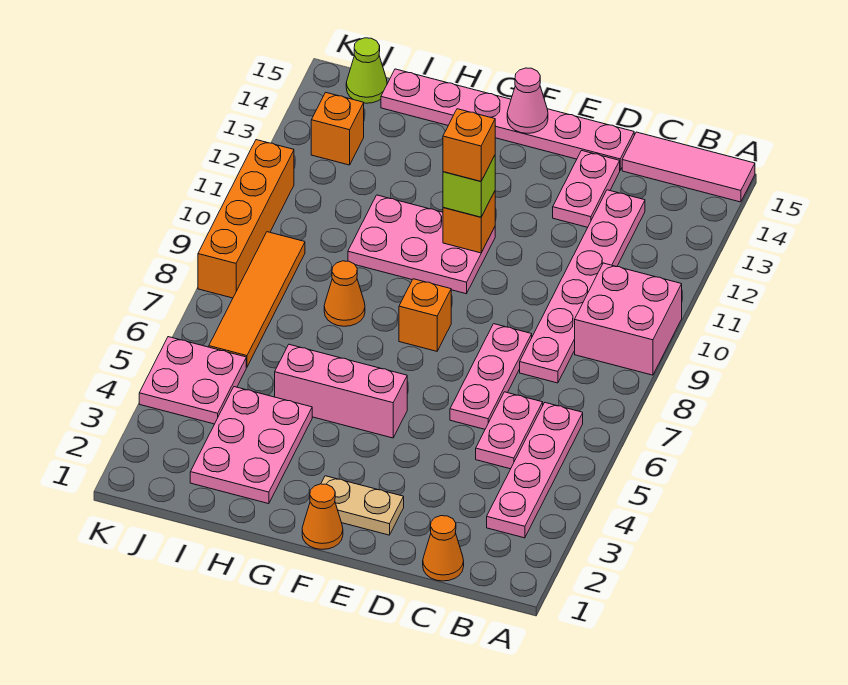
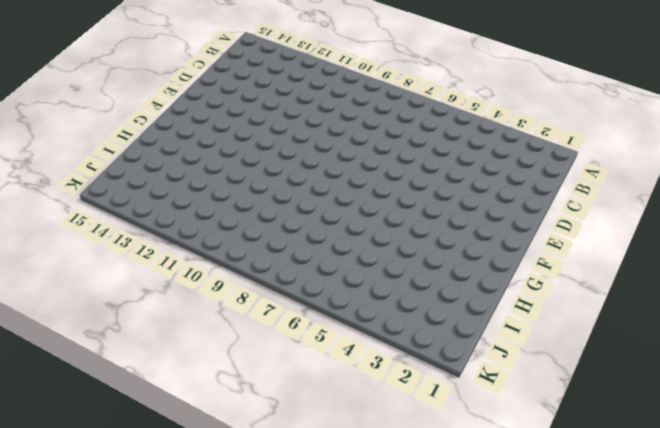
none -> pink 2x2 brick [575,263,682,375]
none -> pink 1x3 tile [622,132,755,202]
none -> pink 1x4 plate [487,403,583,538]

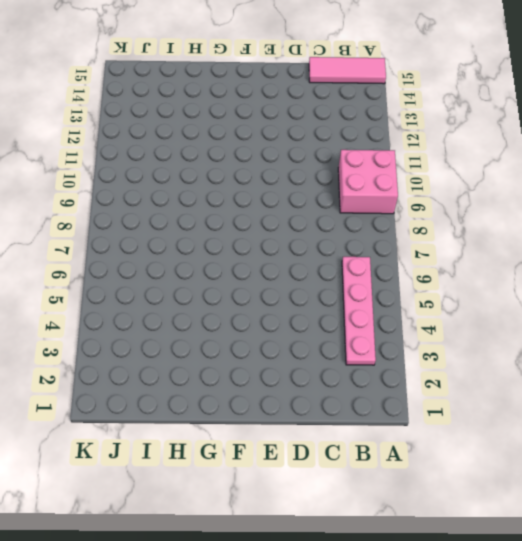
none -> orange 1x1 cone [423,516,464,581]
none -> pink 1x2 plate [476,392,543,469]
none -> pink 1x6 plate [520,190,645,383]

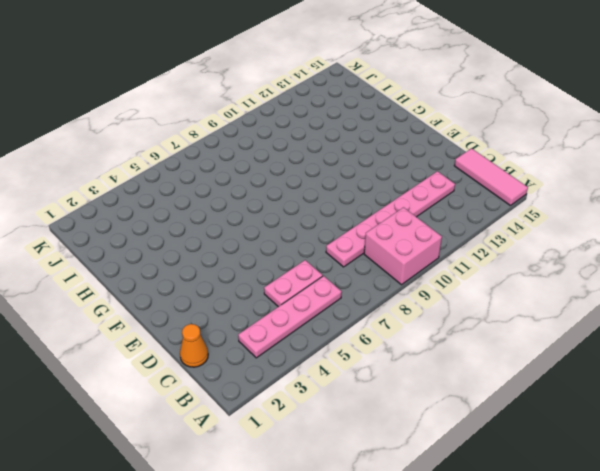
none -> pink 1x3 plate [450,324,532,429]
none -> pink 1x2 plate [553,151,620,227]
none -> pink 1x6 plate [381,69,634,170]

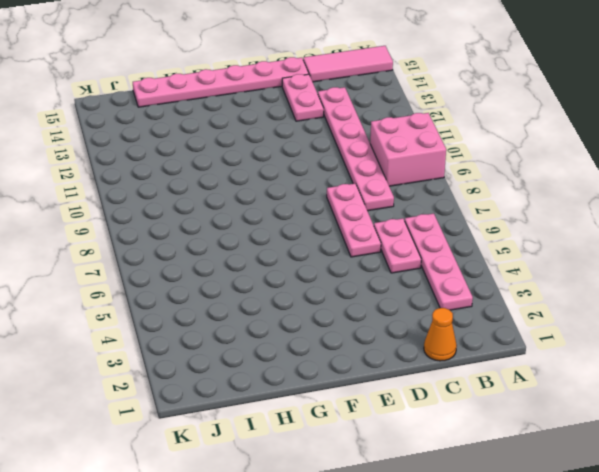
none -> tan 1x2 plate [321,476,404,535]
none -> orange 1x1 cone [302,484,343,549]
none -> pink 1x3 brick [275,344,407,438]

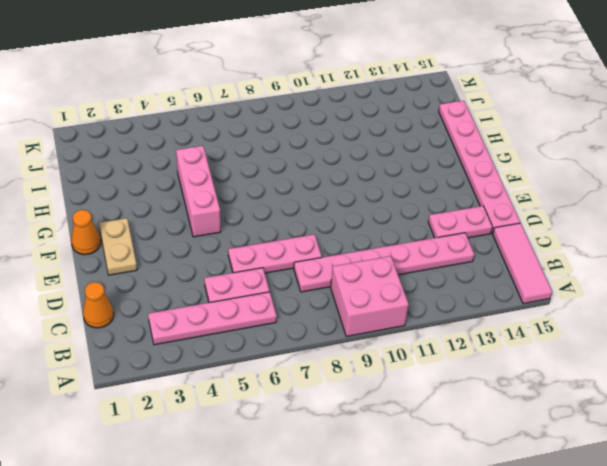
none -> orange 1x1 brick [399,279,451,351]
none -> pink 2x3 plate [348,195,495,294]
none -> pink 2x3 plate [190,387,312,504]

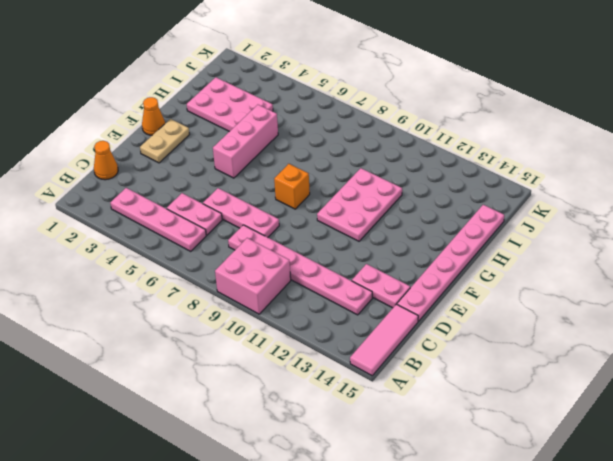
none -> orange 1x1 cone [324,261,365,326]
none -> pink 2x2 plate [139,337,246,424]
none -> orange 1x4 tile [209,232,305,367]

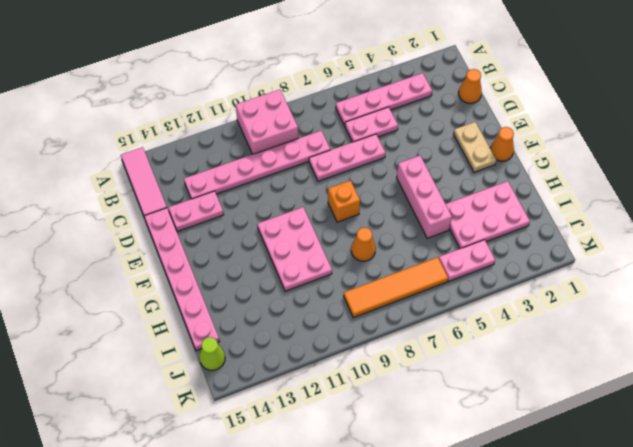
pink 1x2 plate [439,240,495,281] -> pink 2x2 plate [139,337,246,424]
none -> orange 1x1 brick [311,92,364,165]
none -> orange 1x4 brick [198,140,294,298]
none -> orange 1x1 brick [443,191,495,253]

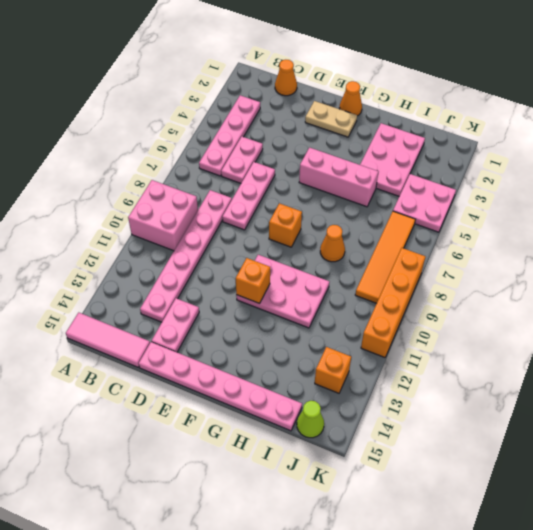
none -> pink 1x1 cone [507,68,548,133]
none -> lime 1x1 brick [443,156,495,217]
none -> orange 1x1 brick [443,109,495,181]

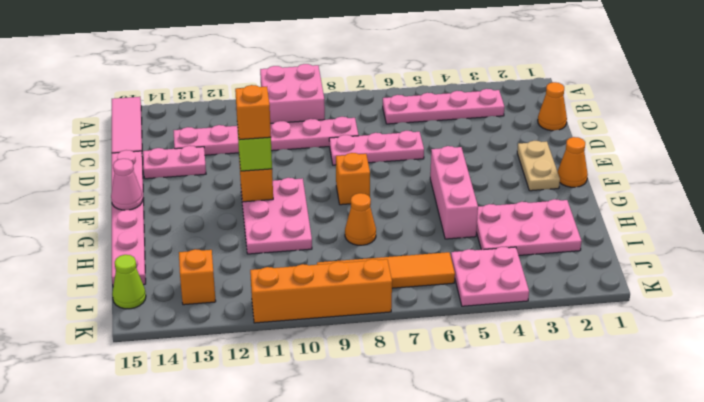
none -> pink 1x2 plate [476,392,543,469]

